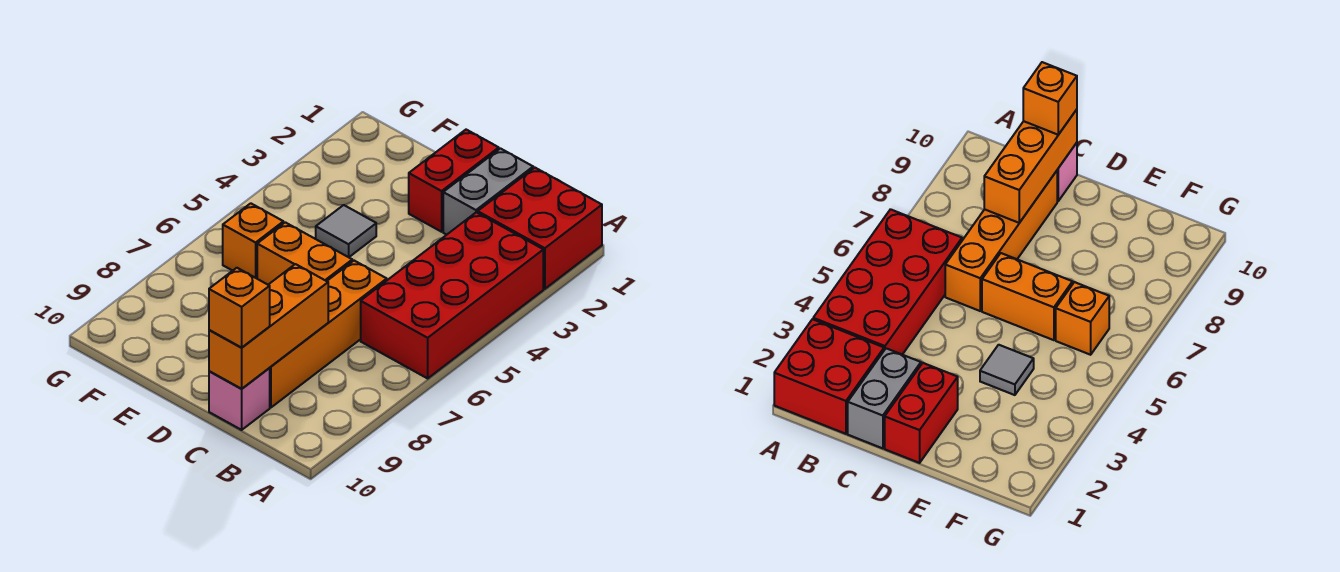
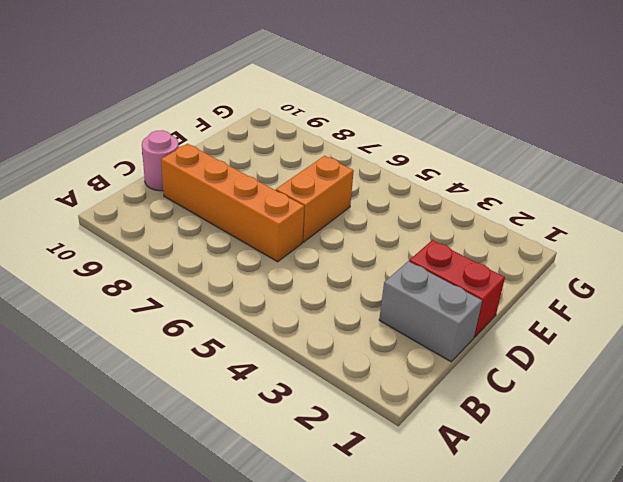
pink 1x1 round brick [142,130,179,191] -> pink 1x1 brick [209,368,270,430]
none -> red 2x2 brick [478,168,602,289]
none -> red 2x4 brick [361,212,543,378]

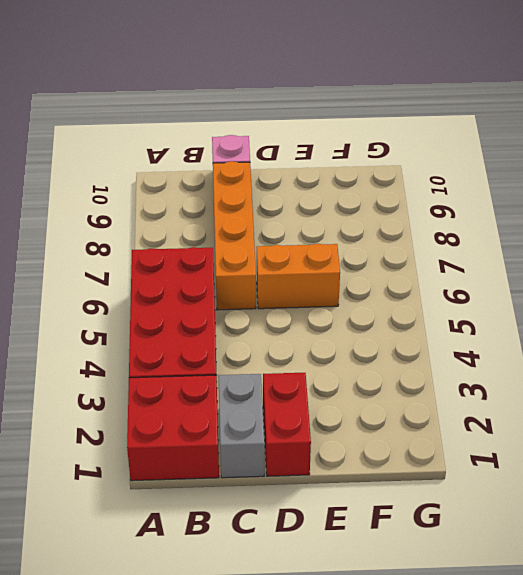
none -> grey 1x1 tile [316,205,376,257]
none -> orange 1x1 brick [223,203,283,278]

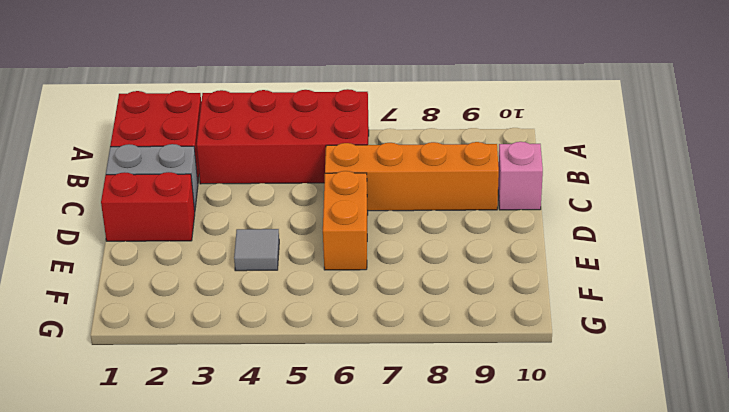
none -> orange 1x1 brick [223,203,283,278]
none -> orange 1x3 brick [209,264,328,389]

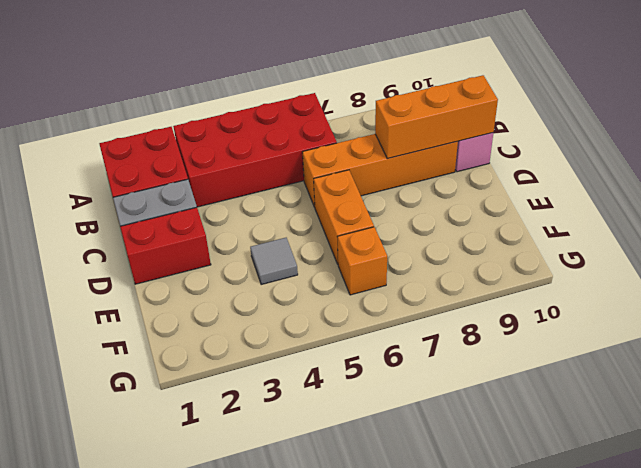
none -> orange 1x1 brick [209,268,270,348]

